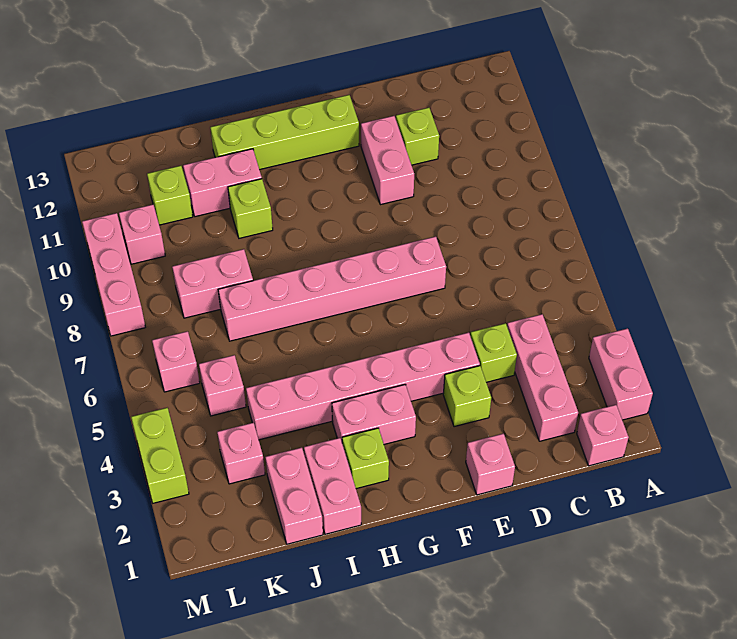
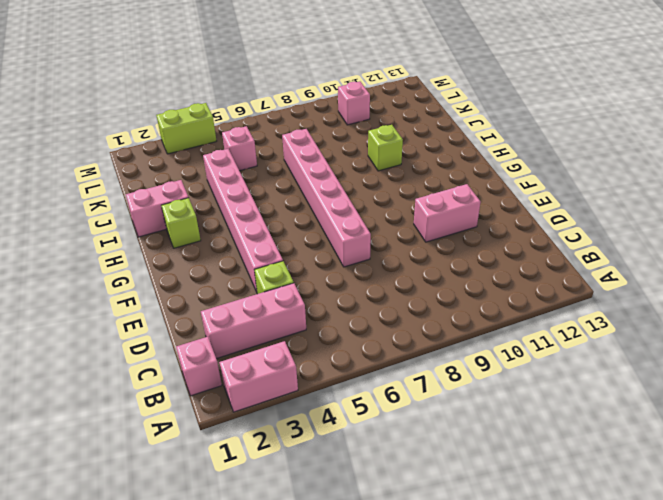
none -> lime 1x1 brick [396,108,439,165]
none -> pink 1x1 brick [466,433,515,495]
none -> lime 1x1 brick [443,366,491,427]

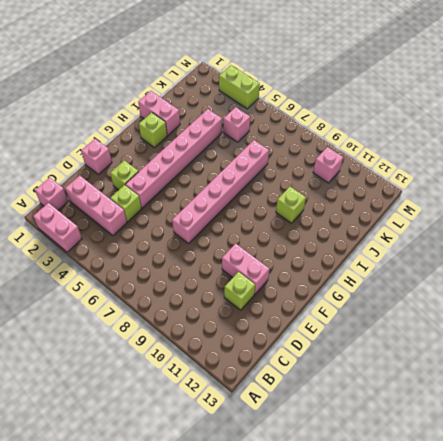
none -> lime 1x4 brick [210,95,359,170]
none -> pink 1x2 brick [332,385,416,444]
none -> pink 1x2 brick [183,149,262,217]

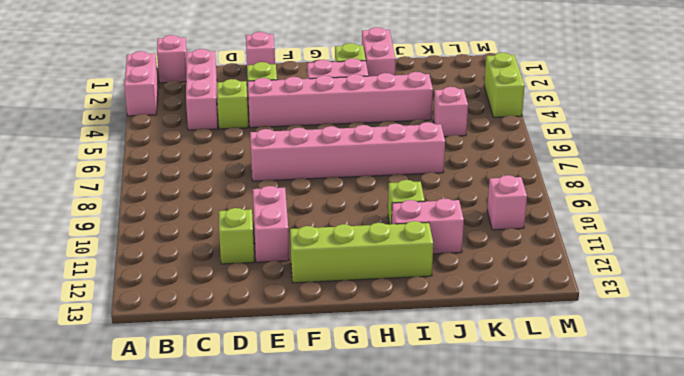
none -> pink 1x2 brick [265,447,323,544]
none -> pink 1x2 brick [172,249,253,318]
none -> pink 1x1 brick [217,423,265,484]

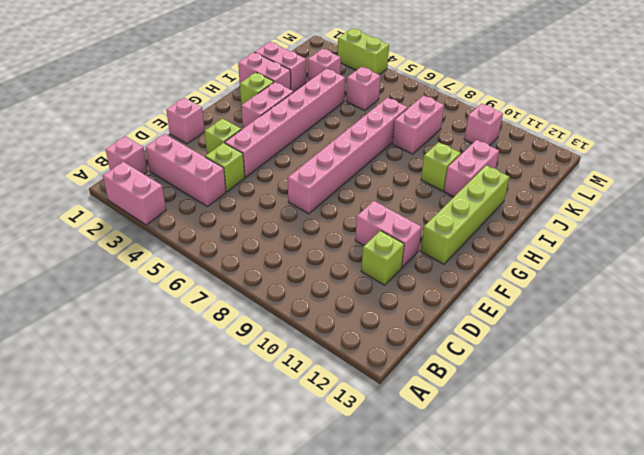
none -> lime 1x1 brick [147,166,193,225]
none -> pink 1x1 brick [152,331,200,392]
none -> pink 1x3 brick [82,213,145,336]

